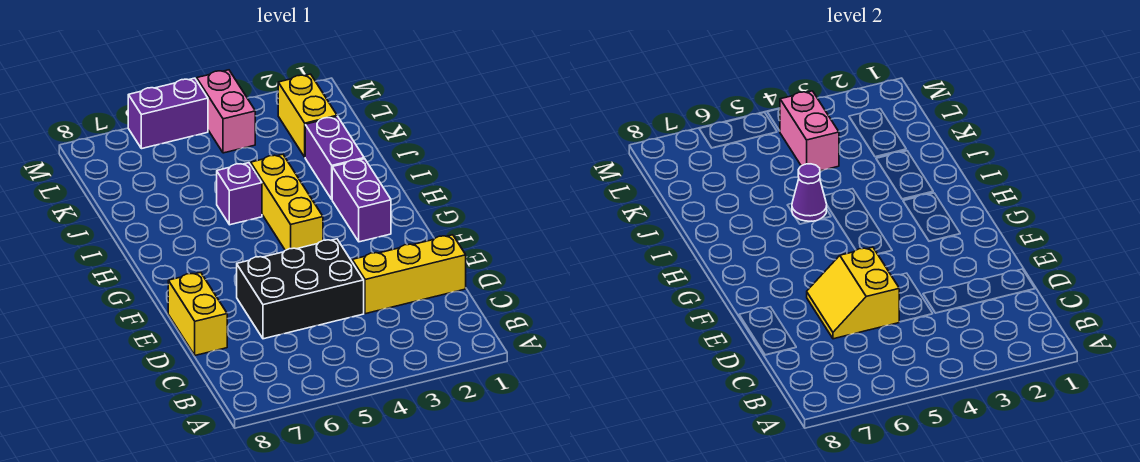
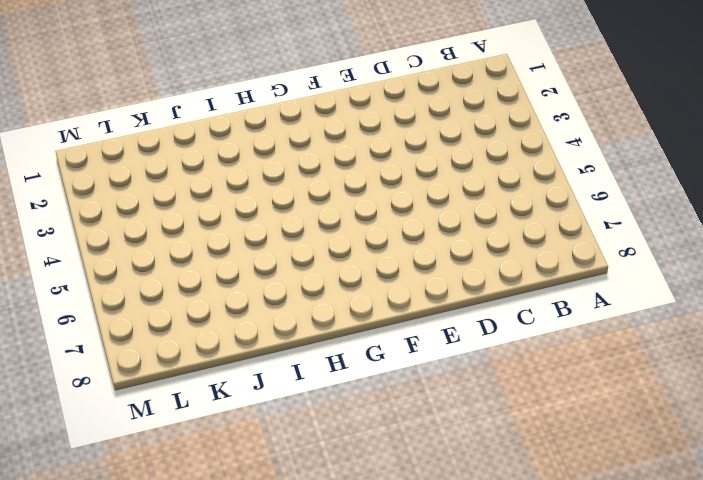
none -> yellow 1x3 brick [352,235,466,314]
none -> black 2x3 brick [237,239,364,339]
none -> yellow 1x2 brick [168,272,227,355]

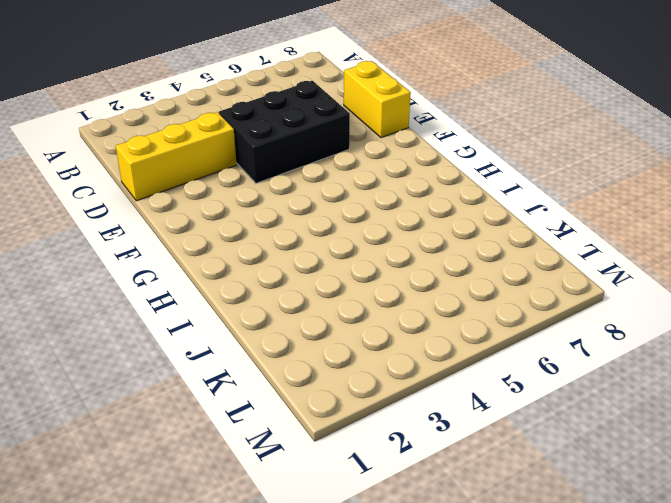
none -> purple 1x2 brick [332,159,391,242]
none -> yellow 1x3 brick [251,154,323,250]
none -> purple 1x2 brick [305,116,364,199]

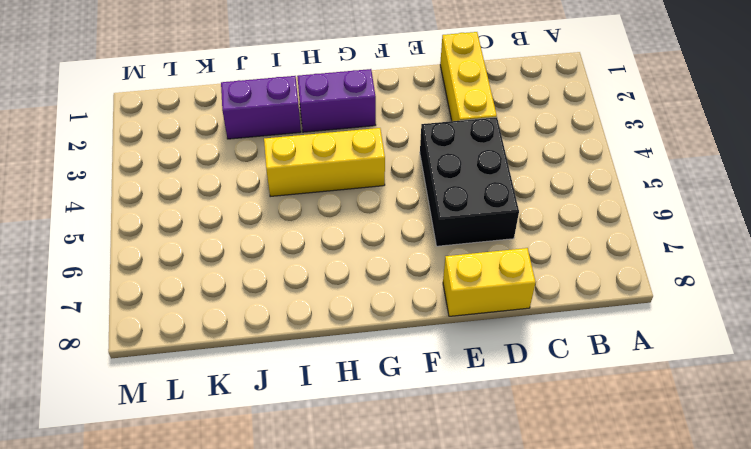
none -> purple 1x1 brick [217,163,262,225]
none -> yellow 1x2 brick [278,74,337,157]
none -> pink 1x2 brick [197,70,255,153]

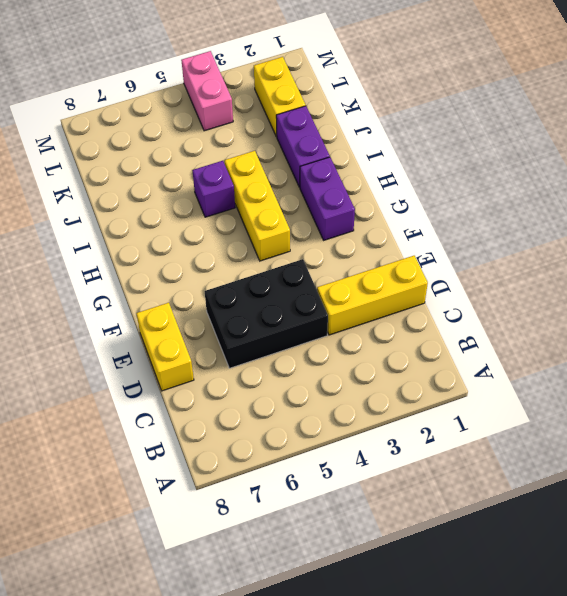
none -> purple 1x2 brick [128,78,208,149]
none -> yellow 2x2 slope [807,247,899,339]
none -> purple 1x1 cone [792,164,827,221]

